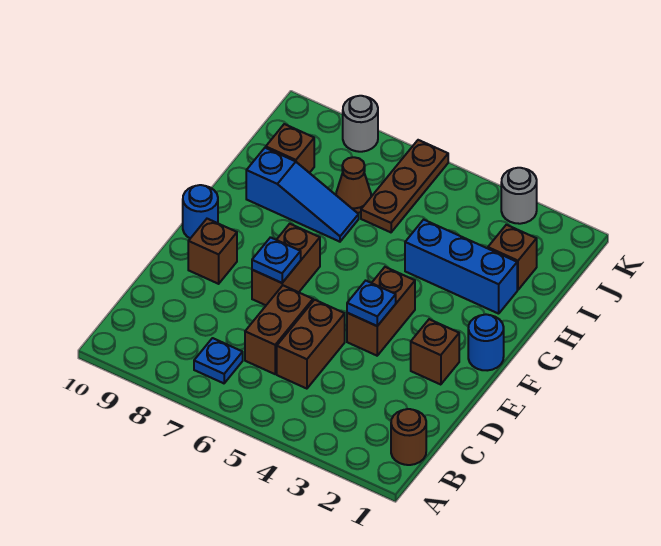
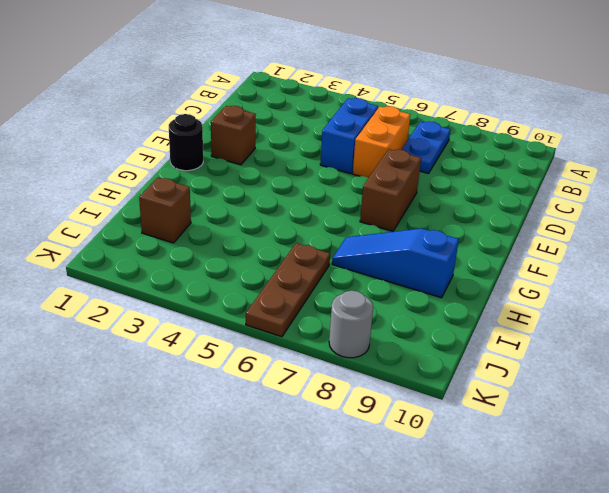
blue 1x2 plate [402,122,451,174] -> blue 1x1 plate [194,338,243,383]
blue 1x2 brick [320,98,378,174] -> brown 1x2 brick [277,300,345,389]
orange 1x2 brick [353,106,410,178] -> brown 1x2 brick [245,286,313,374]
black 1x1 round brick [169,114,203,171] -> blue 1x1 round brick [468,314,504,371]
none -> brown 1x1 round brick [391,409,426,465]
none -> brown 1x2 brick [347,267,415,356]
none -> brown 1x1 brick [188,219,237,284]

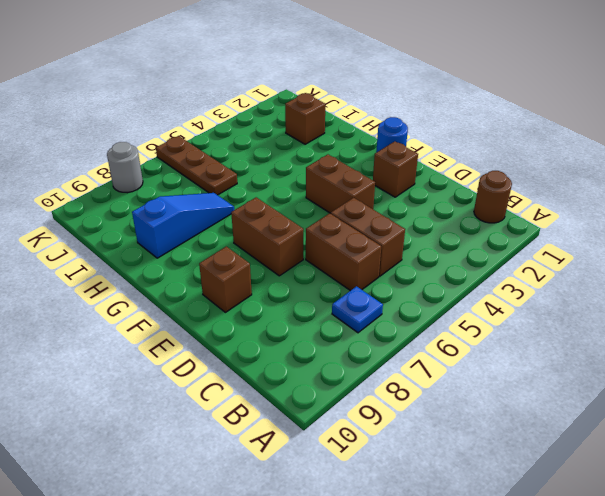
none -> blue 1x1 round brick [183,185,218,238]
none -> blue 1x3 brick [405,220,517,314]
none -> brown 1x1 cone [336,157,371,213]

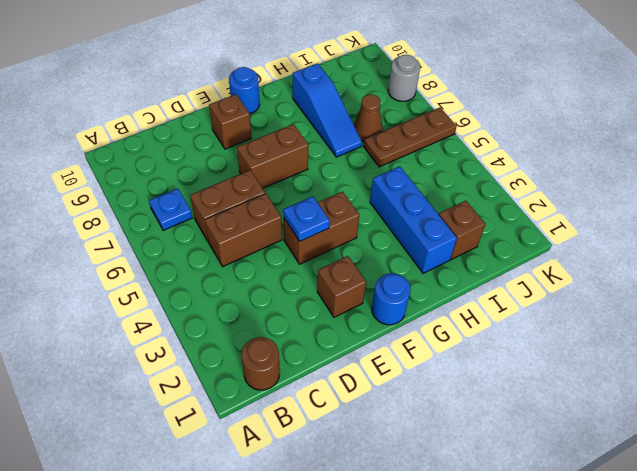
none -> brown 1x1 brick [266,124,314,173]
none -> grey 1x1 round brick [501,168,537,224]
none -> blue 1x1 plate [252,237,301,283]

